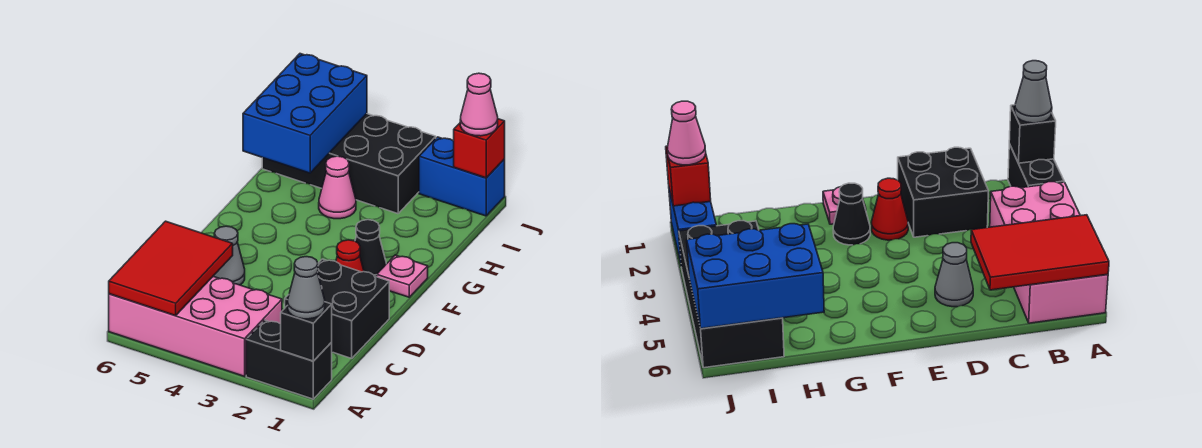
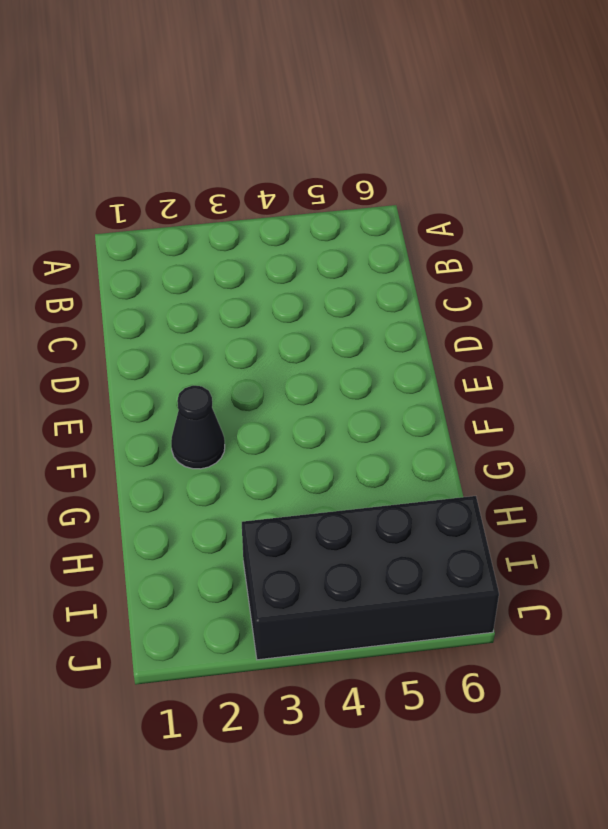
none -> black 1x2 brick [246,320,332,399]
none -> pink 2x4 brick [109,276,282,376]
none -> black 2x2 brick [285,259,389,358]

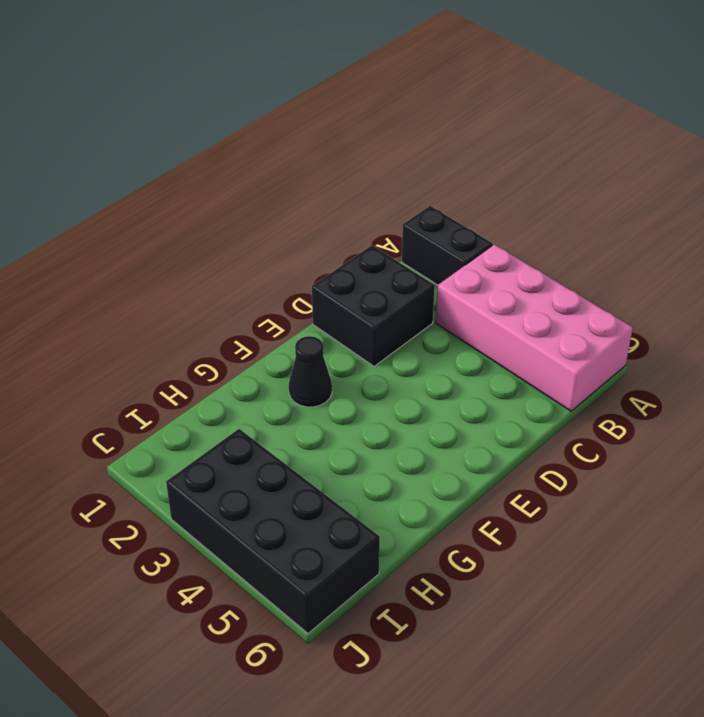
none -> grey 1x1 cone [214,226,245,285]
none -> red 1x1 cone [336,240,364,272]
none -> pink 1x1 plate [377,255,428,297]

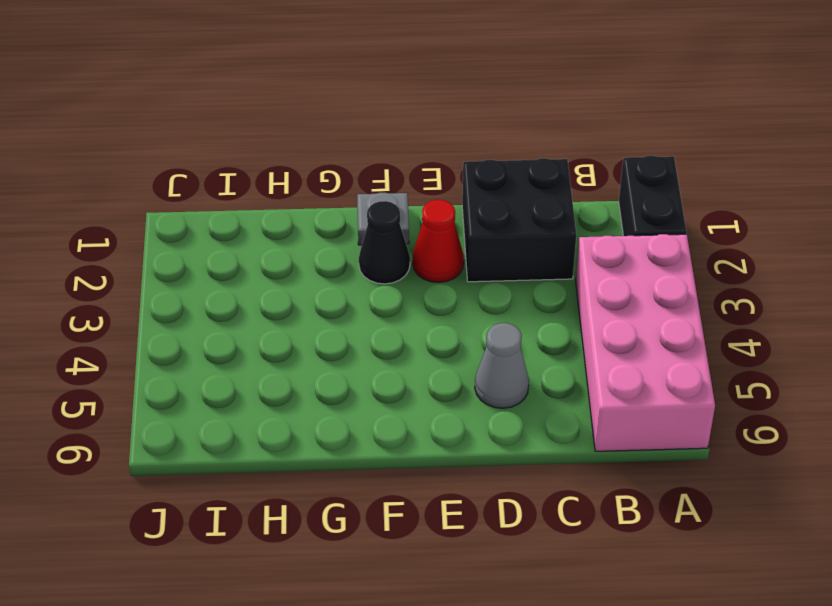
grey 1x1 plate [357,193,409,245] -> pink 1x1 plate [377,255,428,297]
none -> pink 1x1 cone [319,156,356,219]
none -> black 2x4 brick [262,114,436,214]
none -> blue 1x2 brick [419,137,505,216]

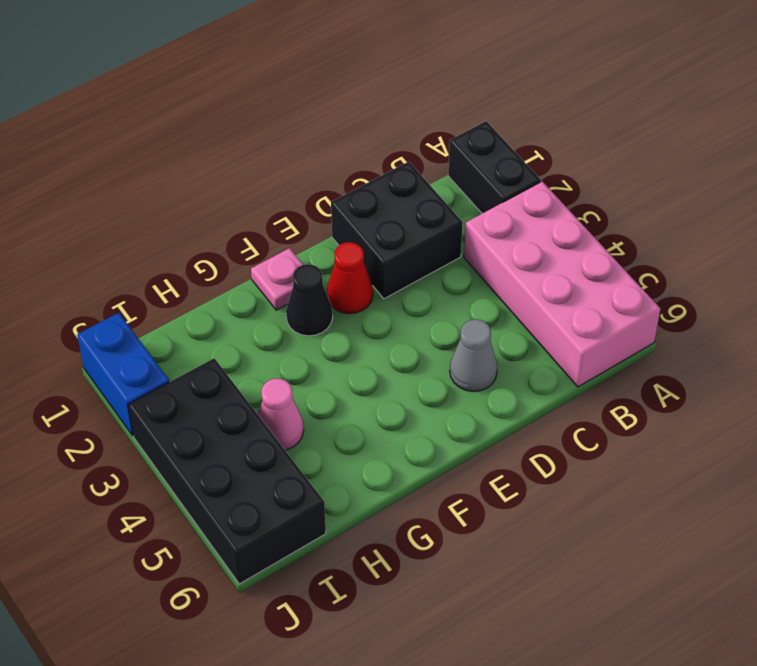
none -> black 1x1 brick [281,302,332,361]
none -> red 2x3 tile [109,221,233,316]
none -> blue 2x3 brick [243,54,367,173]

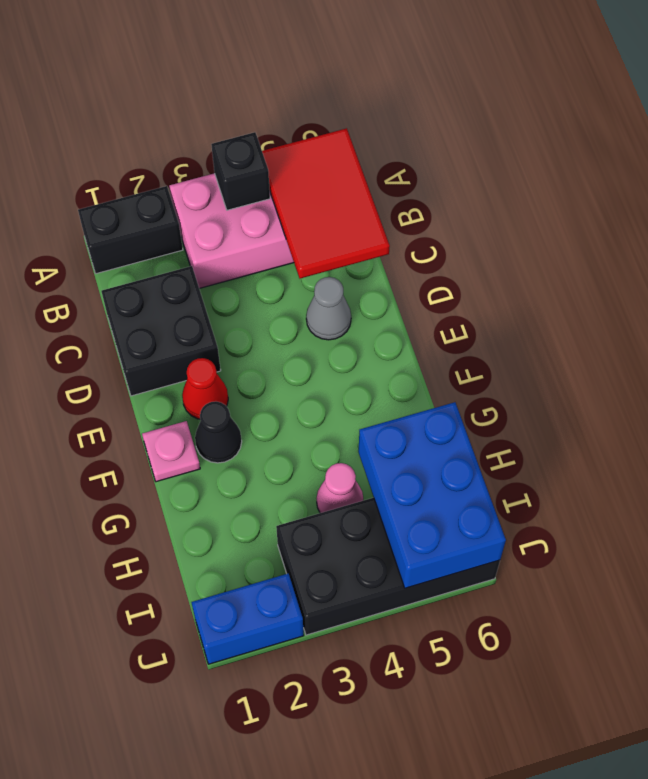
black 1x1 brick [211,132,270,210] -> black 1x1 brick moved to [281,302,332,361]
none -> red 1x1 brick [454,119,505,178]
none -> grey 1x1 cone [288,257,325,319]
none -> pink 1x1 cone [460,73,498,136]

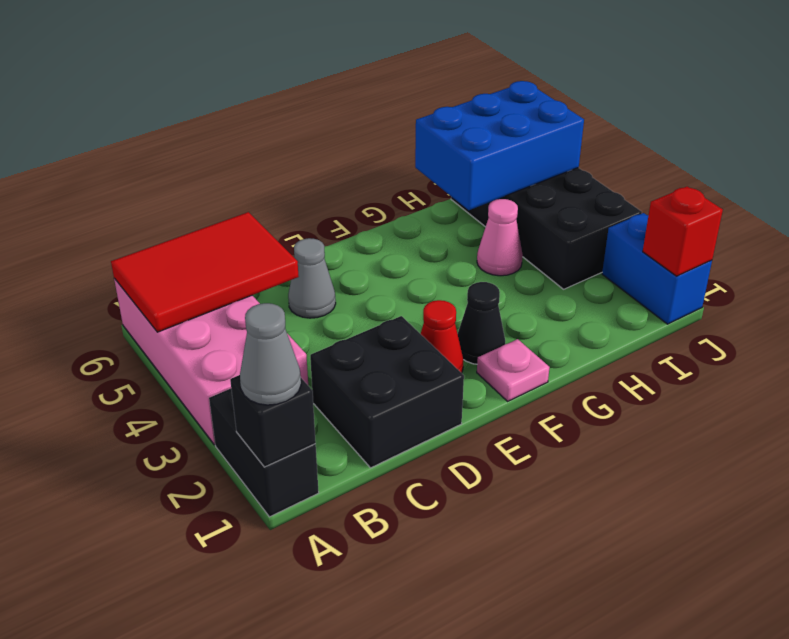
none -> pink 1x1 cone [460,73,498,136]

